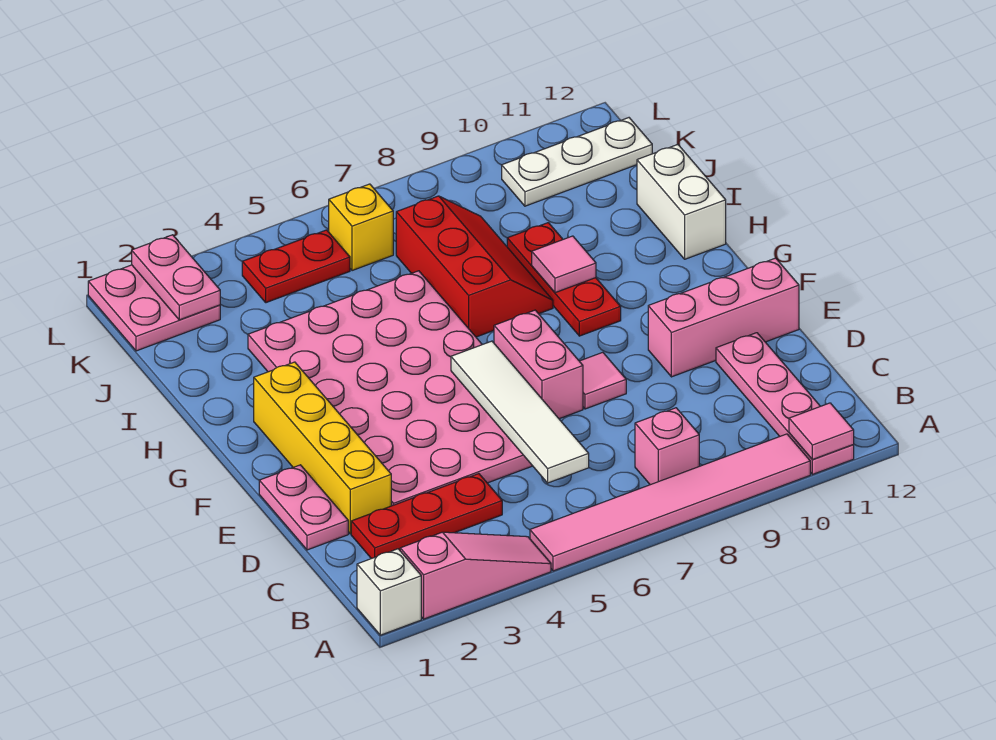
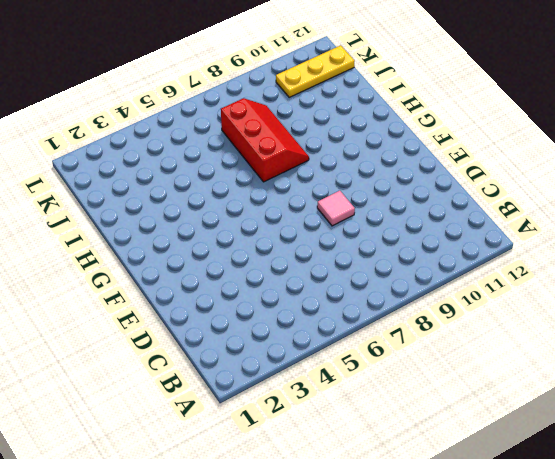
yellow 1x3 plate [276,45,354,97] -> white 1x3 plate [502,118,652,206]
none -> white 1x1 brick [357,549,421,635]
none -> pink 1x3 slope [400,532,551,619]
none -> pink 1x6 tile [530,434,810,571]

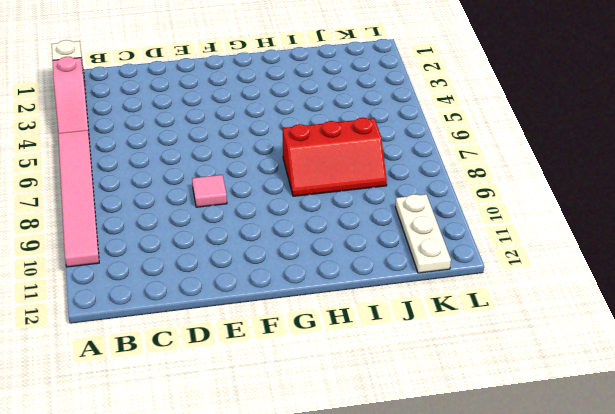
none -> pink 1x4 plate [716,333,854,474]
none -> pink 1x1 brick [635,408,699,485]
none -> red 1x3 plate [351,474,502,559]

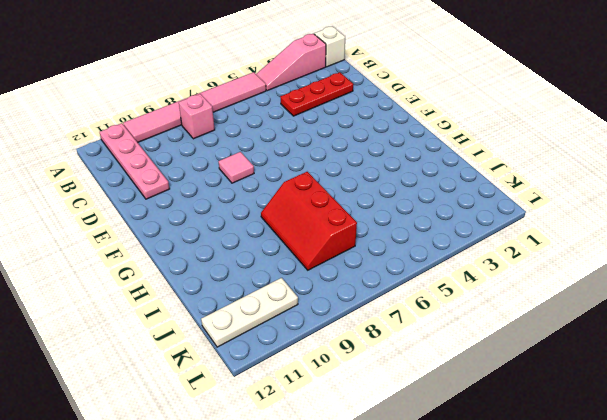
none -> pink 1x2 plate [259,465,348,550]
none -> yellow 1x4 brick [254,362,391,534]
none -> pink 4x6 plate [248,271,532,506]

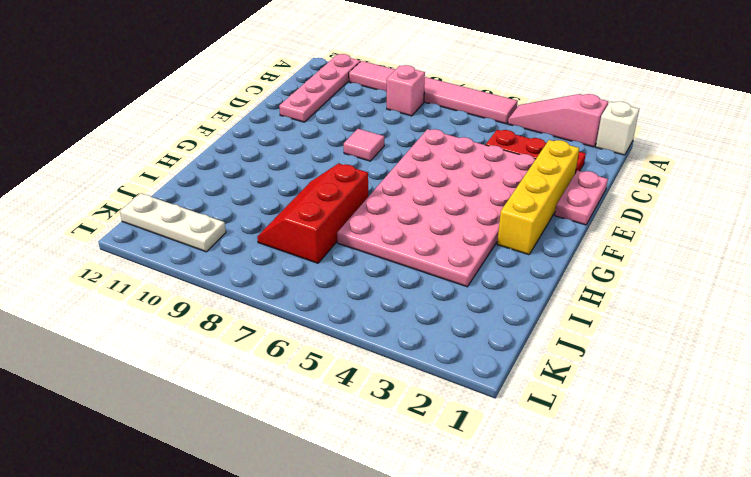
none -> pink 1x2 brick [494,310,583,419]
none -> pink 1x3 brick [648,258,799,377]
none -> red 1x3 plate [507,223,621,336]

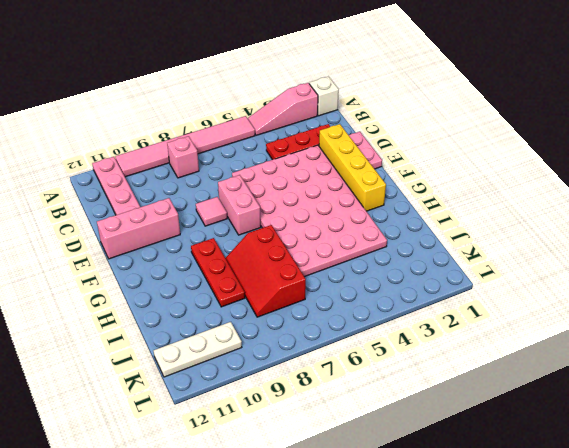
none -> white 1x2 brick [637,145,726,259]
none -> pink 2x2 plate [88,265,220,351]
none -> red 1x2 plate [242,230,350,303]

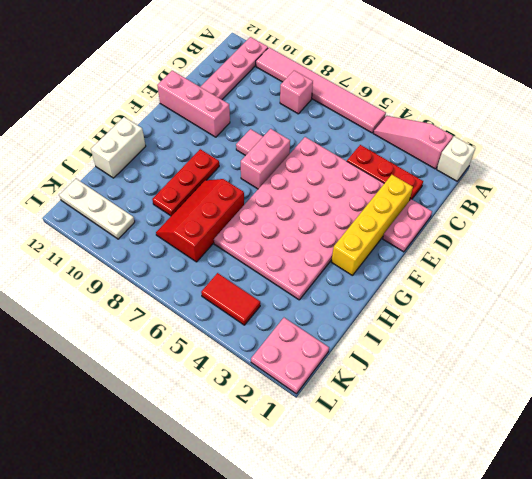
red 1x2 tile [201,273,260,325] -> red 1x2 plate [242,230,350,303]
none -> yellow 1x1 brick [329,184,393,271]
none -> pink 1x1 tile [789,403,854,460]
none -> white 1x4 tile [451,341,589,483]

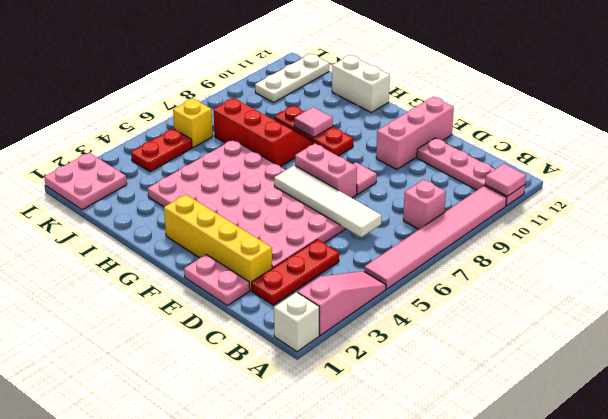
none -> pink 1x2 plate [132,235,220,320]

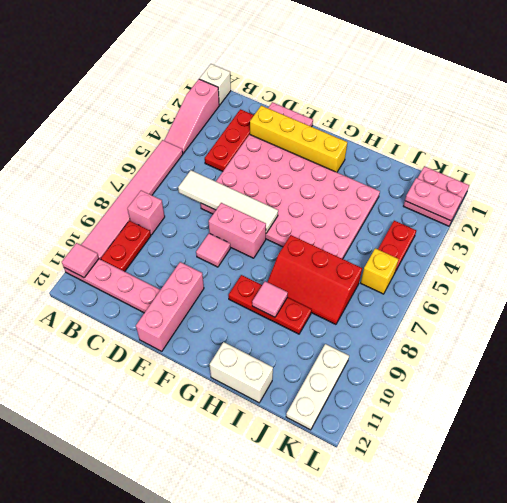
red 1x2 plate [101,221,151,272] -> none

